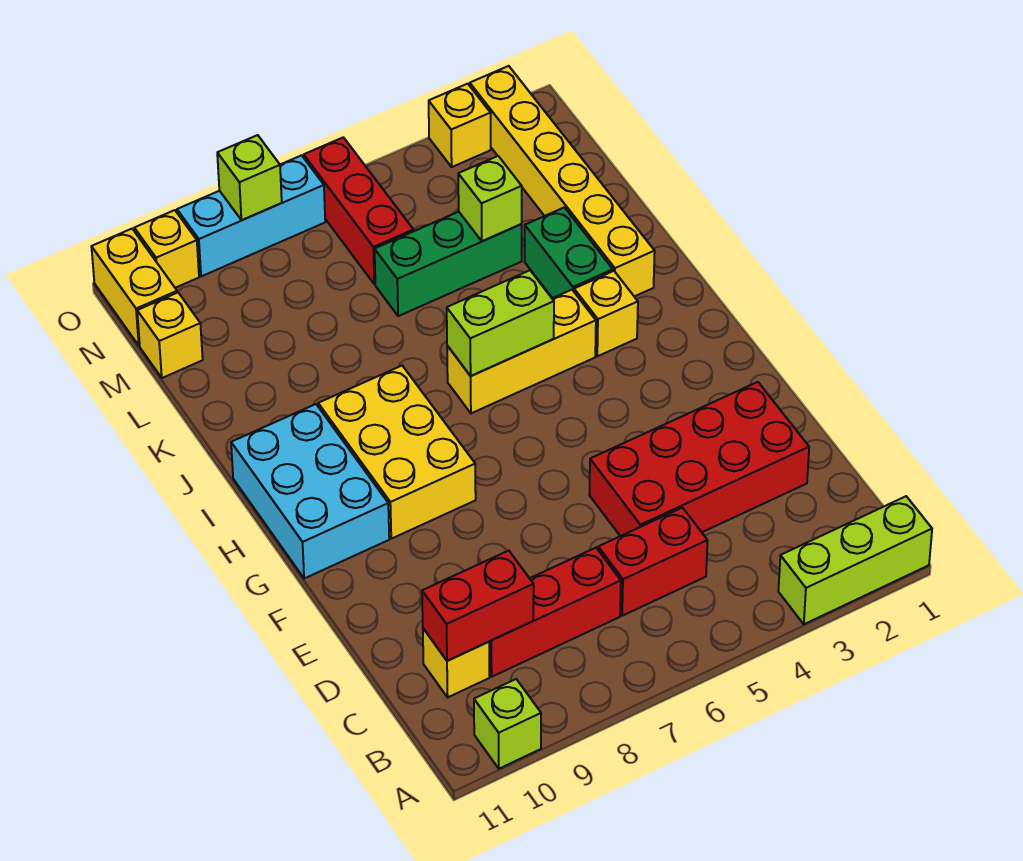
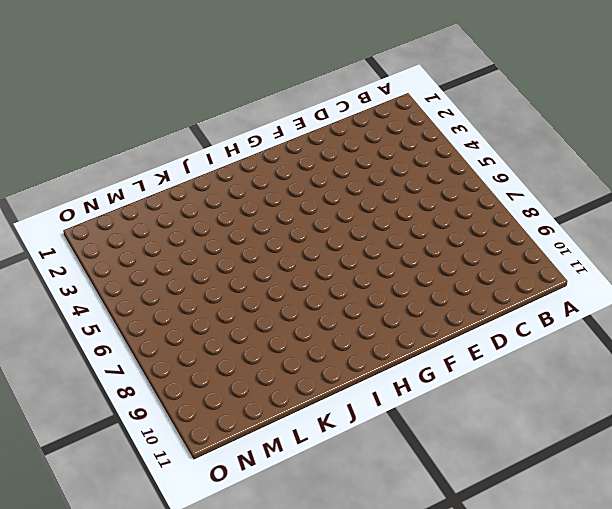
none -> lime 1x3 brick [778,496,932,624]
none -> lime 1x1 brick [474,679,541,769]
none -> red 1x2 brick [598,508,708,616]

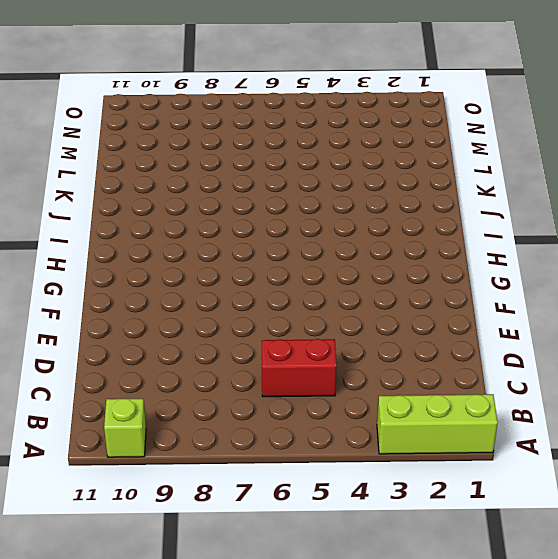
none -> red 1x3 brick [489,548,621,677]
none -> yellow 1x1 brick [423,628,489,697]
none -> red 2x4 brick [589,382,809,536]

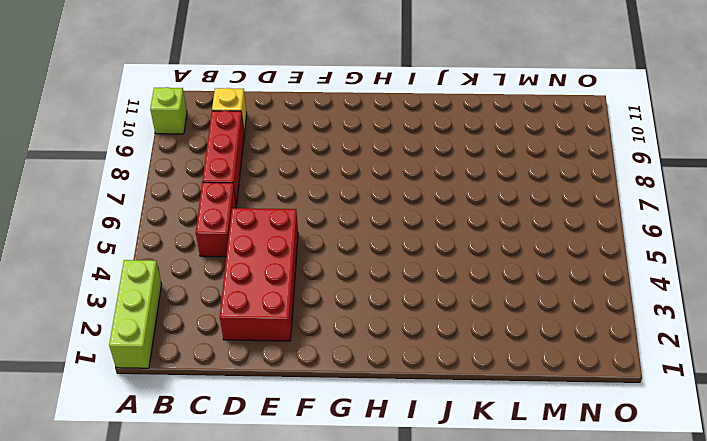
none -> yellow 2x3 brick [318,366,476,539]
none -> cyan 2x3 brick [231,404,389,579]
none -> yellow 1x1 brick [574,271,638,356]

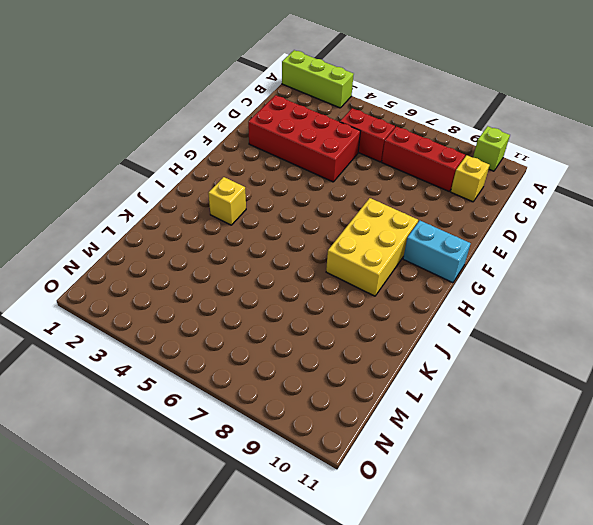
cyan 1x2 brick [403,221,471,283] -> cyan 2x3 brick [231,404,389,579]
none -> yellow 1x3 brick [447,290,596,413]
none -> yellow 1x6 brick [470,66,655,297]
none -> green 1x2 brick [525,207,613,298]

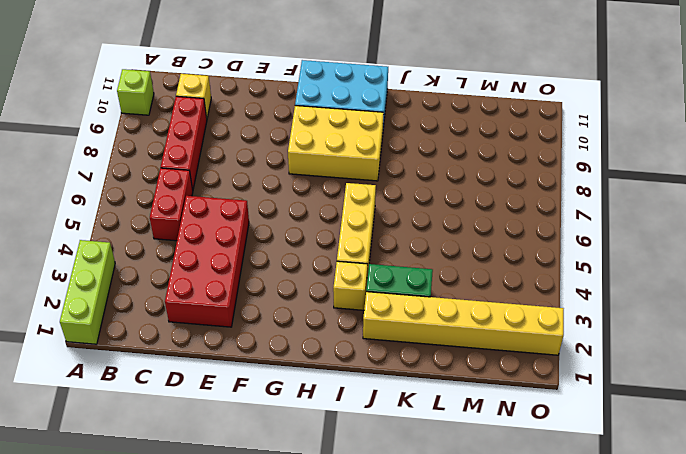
none -> green 1x3 brick [375,212,522,316]
none -> red 1x3 brick [304,137,414,284]
none -> yellow 1x1 brick [137,292,203,378]

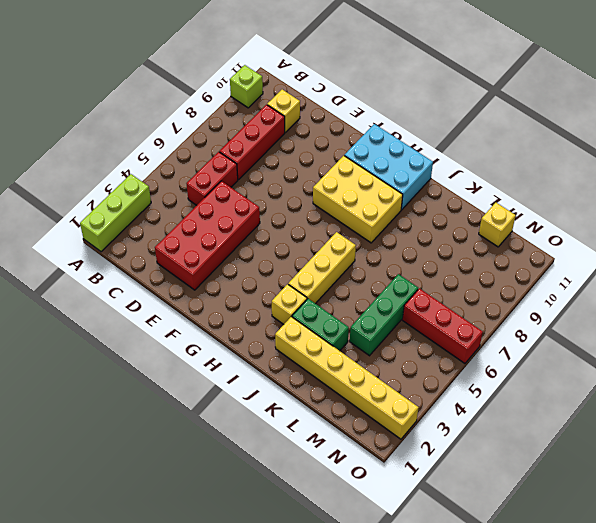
none -> yellow 1x2 brick [91,229,177,346]
none -> yellow 1x1 brick [429,84,491,167]
none -> cyan 1x3 brick [177,155,325,276]

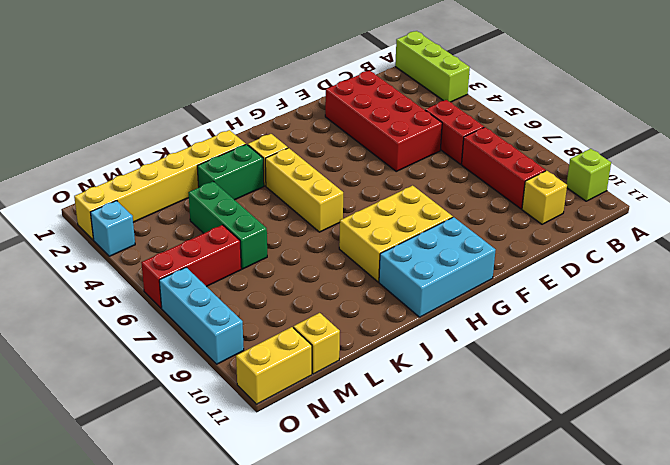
cyan 1x1 brick [90,201,135,256] -> yellow 1x1 brick [429,84,491,167]
none -> yellow 1x1 brick [134,210,199,288]
none -> red 1x2 brick [422,551,534,661]
none -> lime 1x2 brick [447,270,554,376]

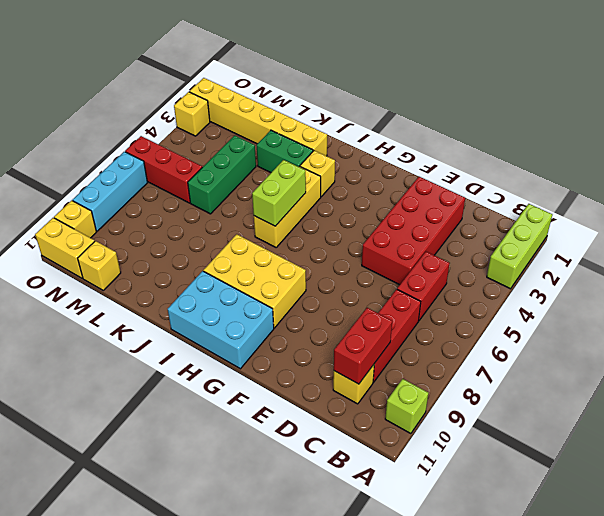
none -> lime 1x1 brick [458,156,522,241]
none -> lime 1x1 brick [217,135,282,220]

